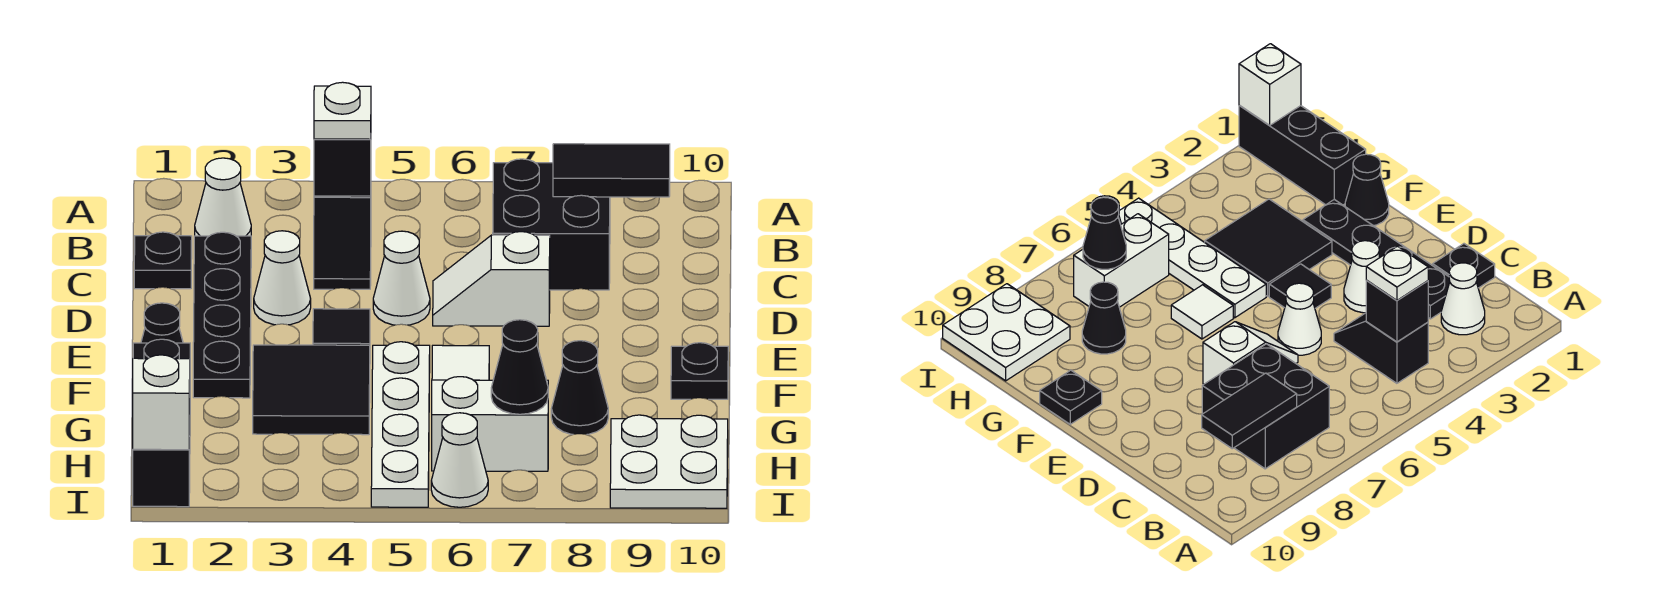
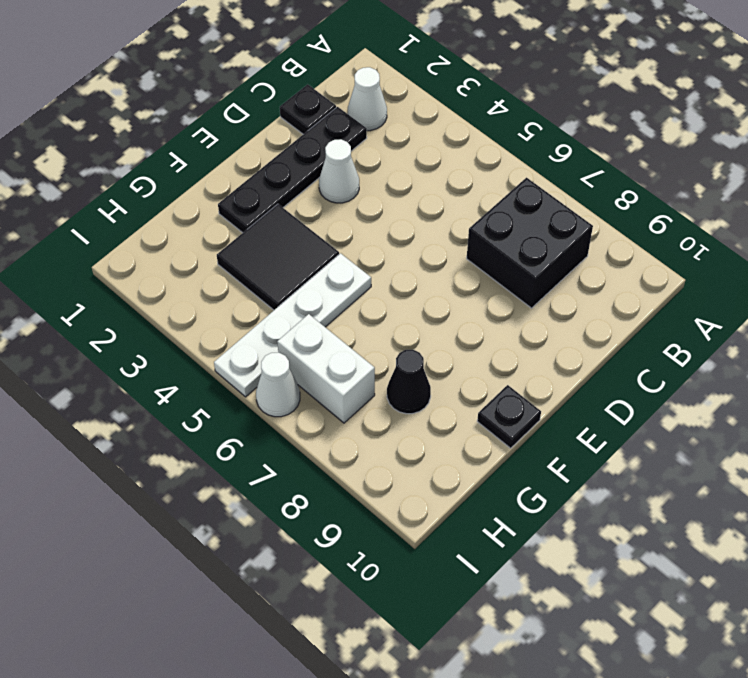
none -> black 1x2 slope [314,196,371,289]
none -> white 1x1 cone [373,231,430,325]
none -> white 1x2 slope [433,232,550,326]

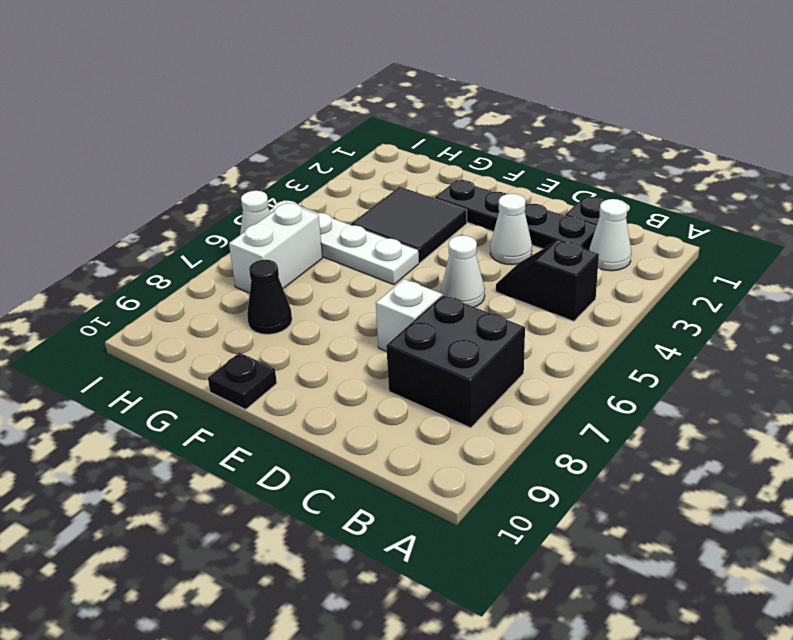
none -> black 1x1 tile [313,309,370,345]
none -> black 1x1 cone [141,303,183,343]
none -> white 1x1 tile [432,345,489,380]

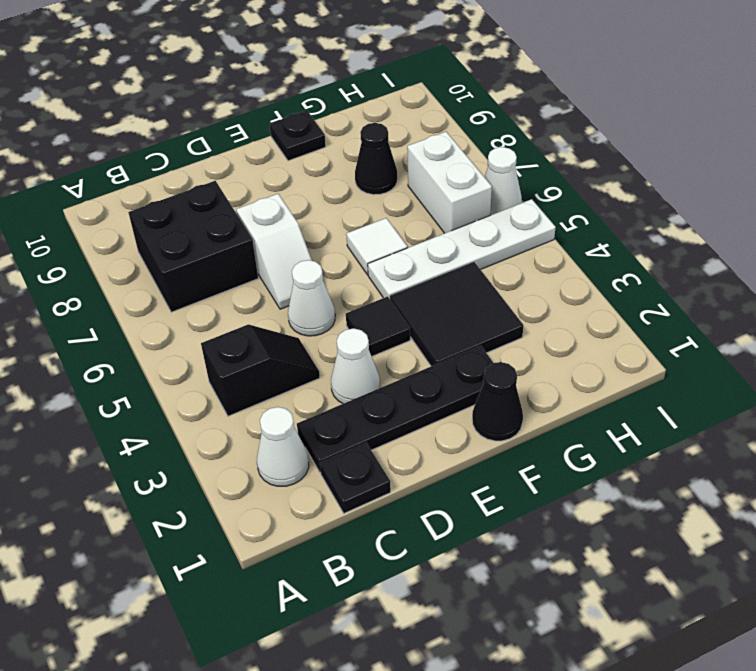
none -> black 1x3 brick [133,339,190,507]
none -> white 2x2 plate [610,415,728,508]
none -> black 1x1 brick [314,139,371,196]

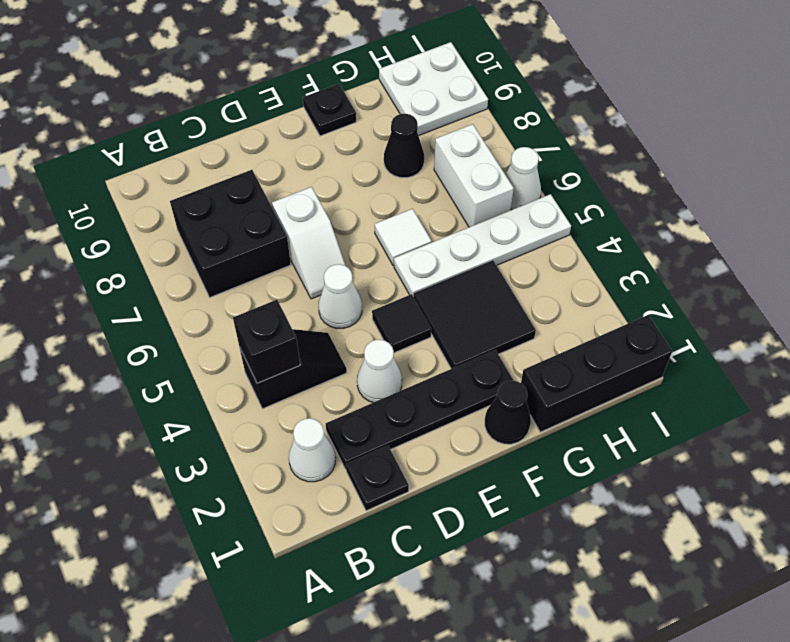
none -> black 1x2 tile [553,144,670,197]
none -> black 1x1 cone [491,320,548,414]
none -> white 1x1 brick [133,355,190,450]

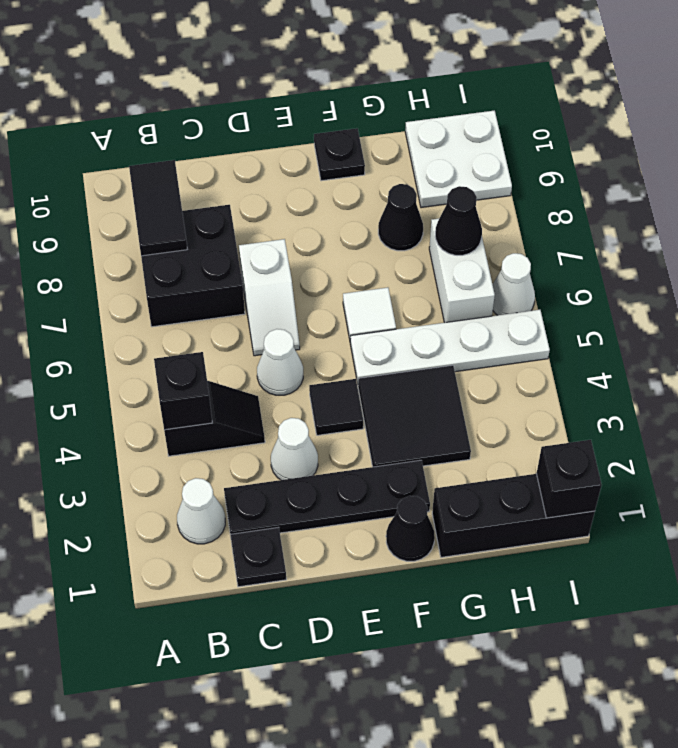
black 1x1 brick [536,440,602,518] -> white 1x1 brick [133,355,190,450]
none -> white 1x1 plate [314,82,371,139]

